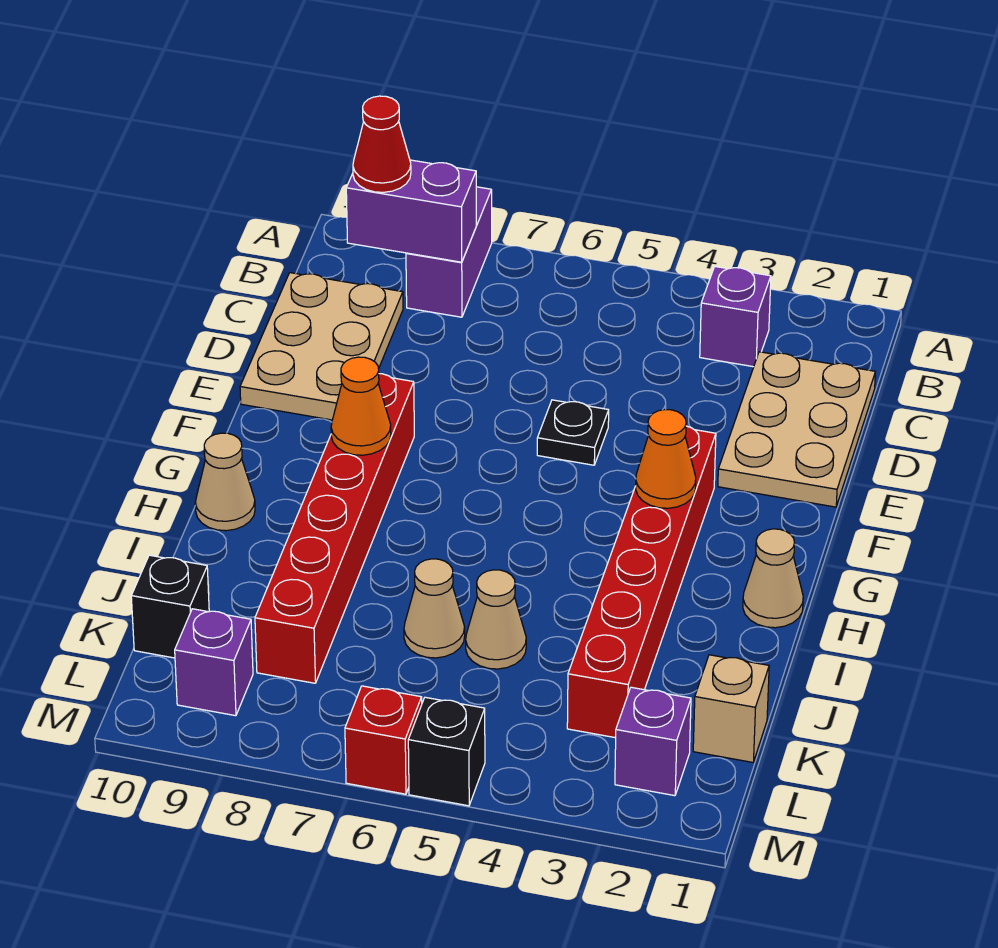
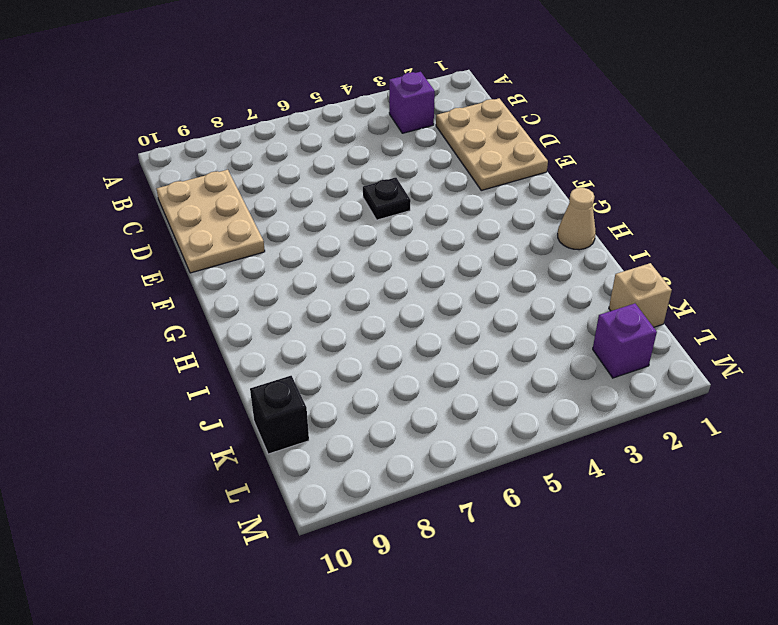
none -> purple 1x2 brick [406,187,492,317]
none -> red 1x6 brick [567,426,716,738]
none -> red 1x6 brick [255,374,414,683]

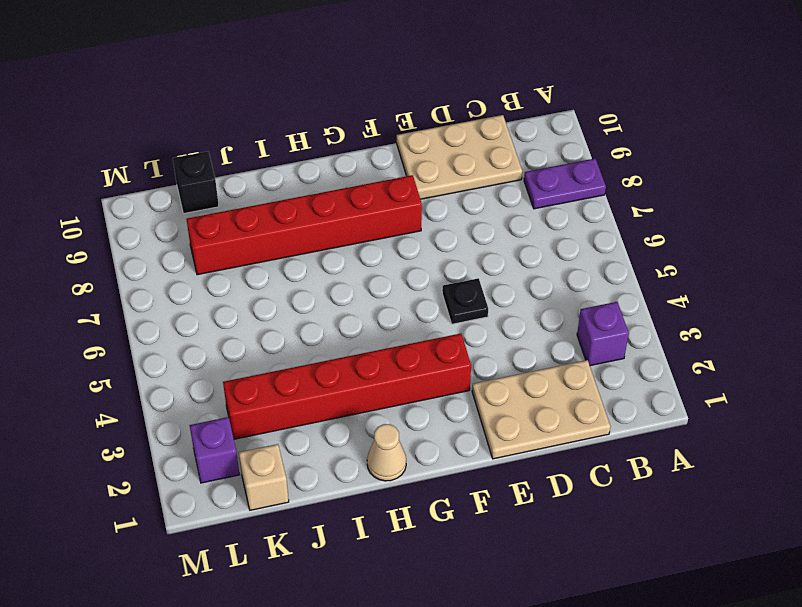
purple 1x2 plate [524,159,606,209] -> purple 1x2 brick [406,187,492,317]
none -> tan 1x1 cone [195,433,255,531]
none -> tan 1x1 cone [466,570,526,669]
none -> tan 1x1 cone [404,559,465,658]

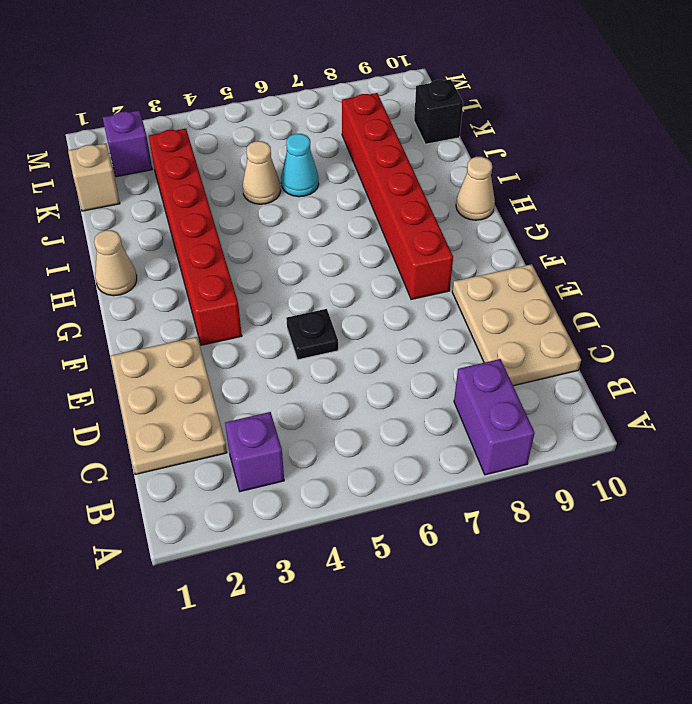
cyan 1x1 cone [281,134,319,197] -> tan 1x1 cone [404,559,465,658]
none -> purple 1x1 brick [175,609,253,716]
none -> black 1x1 brick [408,697,485,806]
none -> red 1x1 brick [345,686,422,794]

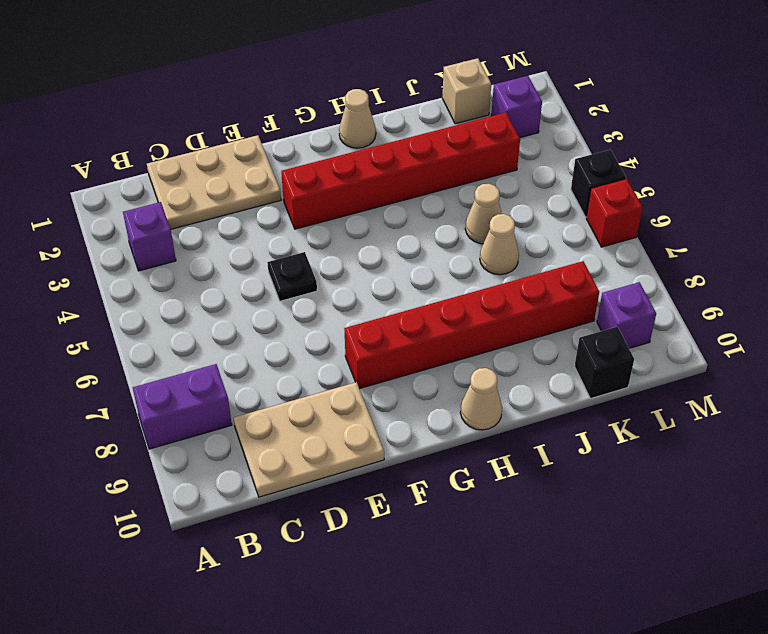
none -> purple 1x2 brick [346,160,476,262]
none -> orange 1x1 cone [636,410,696,508]
none -> orange 1x1 cone [331,357,391,455]

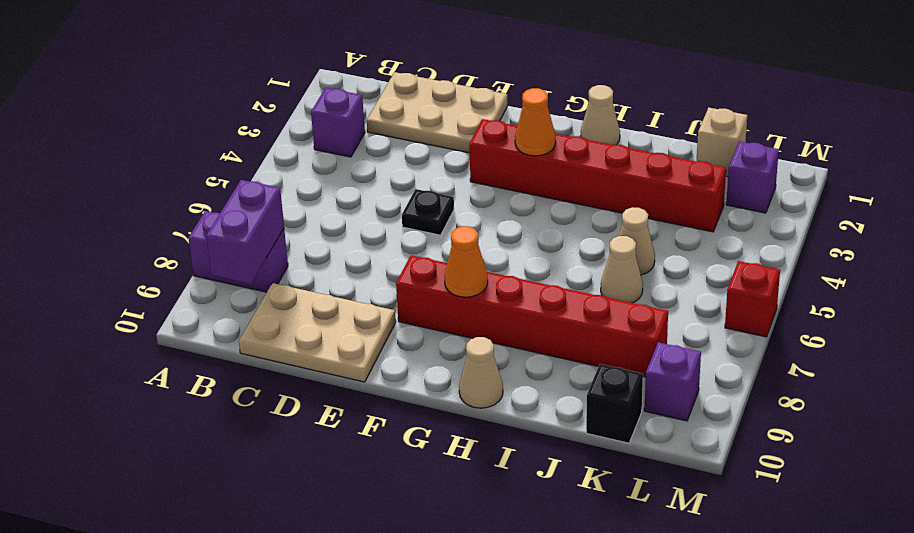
none -> black 1x1 brick [408,697,485,806]
none -> red 1x1 cone [353,96,411,192]

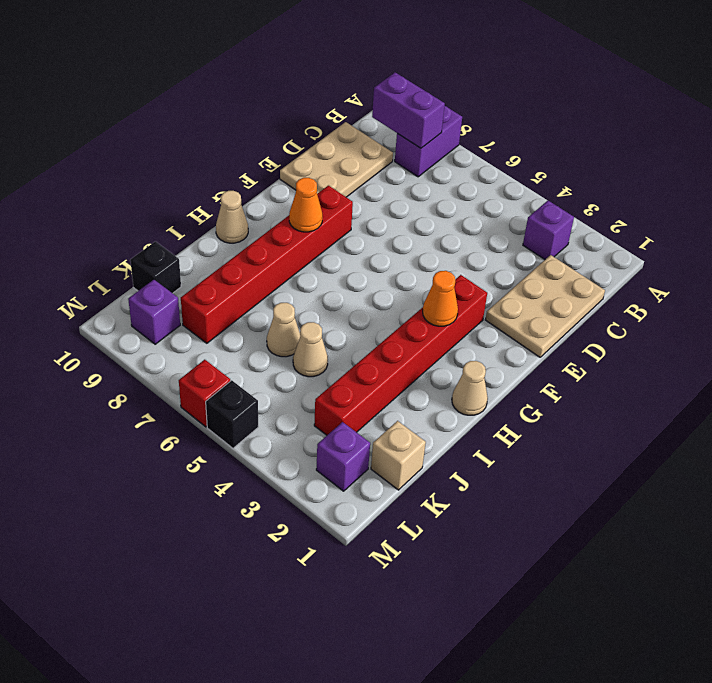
none -> black 1x1 plate [537,400,609,465]
none -> red 1x1 cone [353,96,411,192]

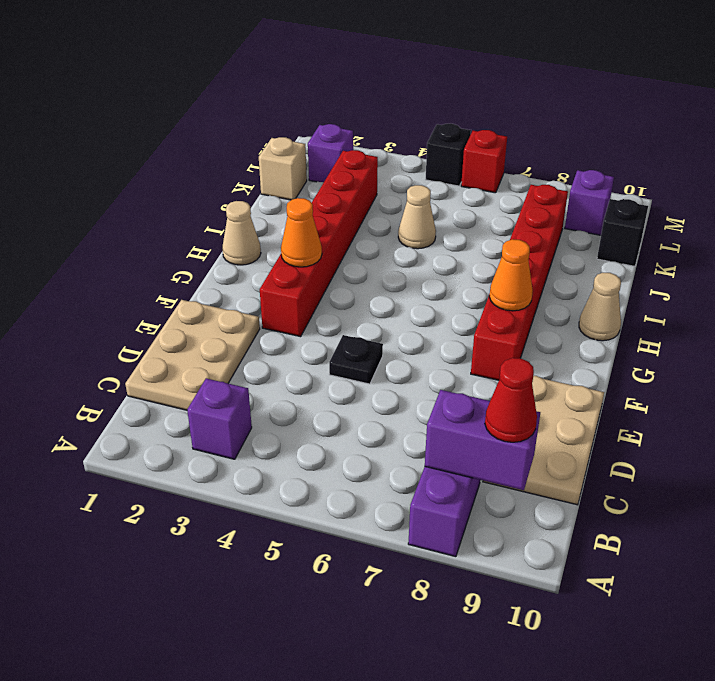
none -> tan 1x1 cone [404,559,465,658]

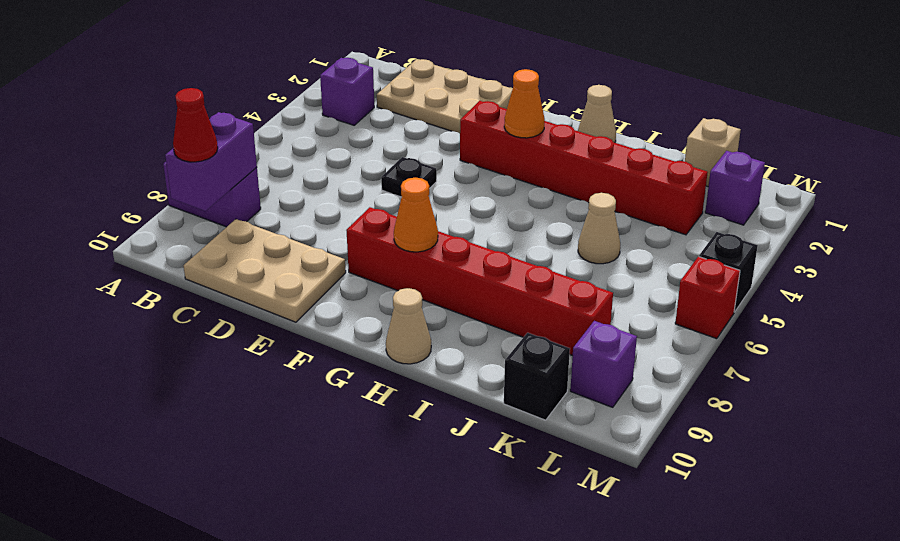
none -> tan 1x1 cone [404,559,465,658]

